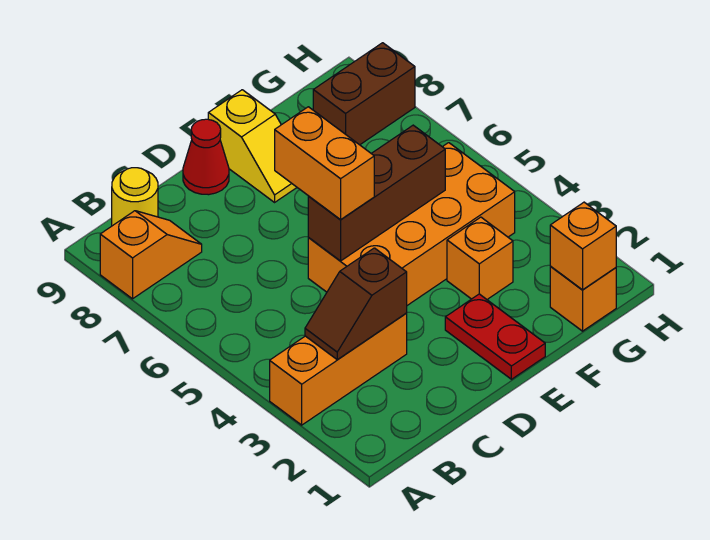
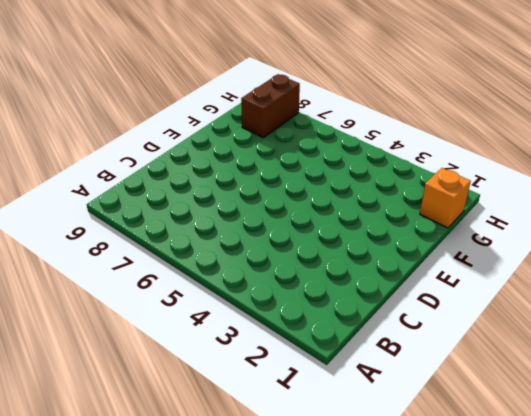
none -> orange 1x3 brick [270,314,407,425]
none -> orange 1x2 slope [100,211,202,299]
none -> yellow 1x1 round brick [112,168,158,226]

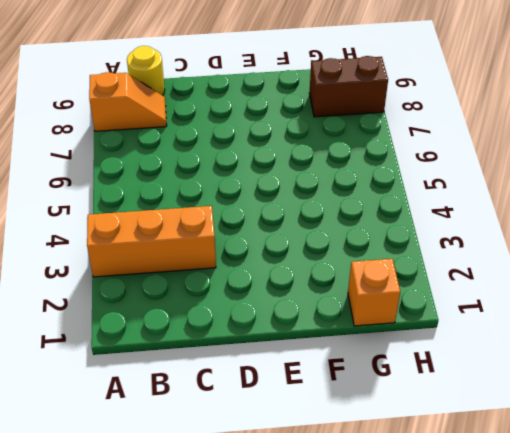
none -> orange 2x4 brick [308,143,515,305]
none -> red 1x1 cone [183,119,229,195]
none -> red 1x2 plate [445,294,545,379]

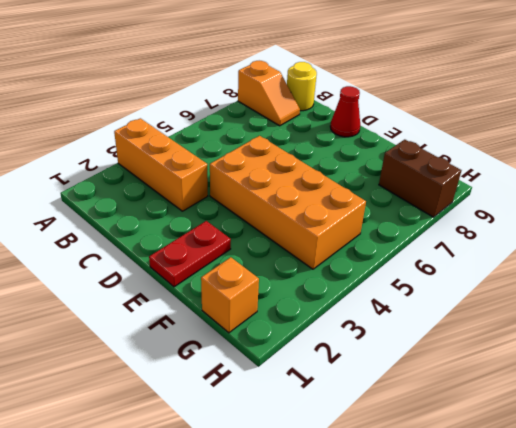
none -> yellow 1x2 slope [208,90,297,202]
none -> orange 1x1 brick [447,217,513,299]
none -> brown 1x2 slope [305,248,407,359]

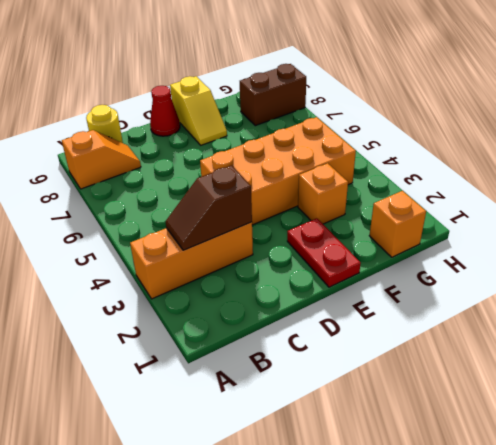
none -> brown 1x3 brick [308,125,445,261]
none -> orange 1x1 brick [550,202,616,290]
none -> orange 1x2 brick [275,107,374,220]

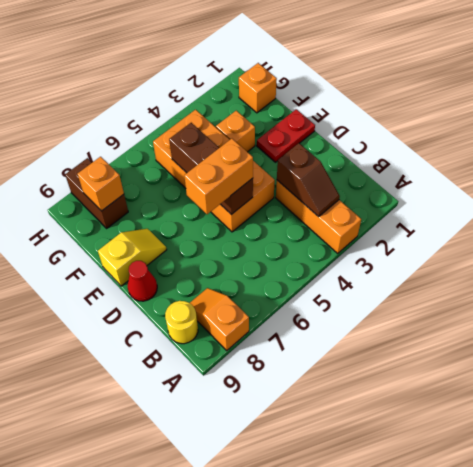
orange 1x1 brick [78,157,124,211] -> orange 1x1 brick moved to [550,202,616,290]

